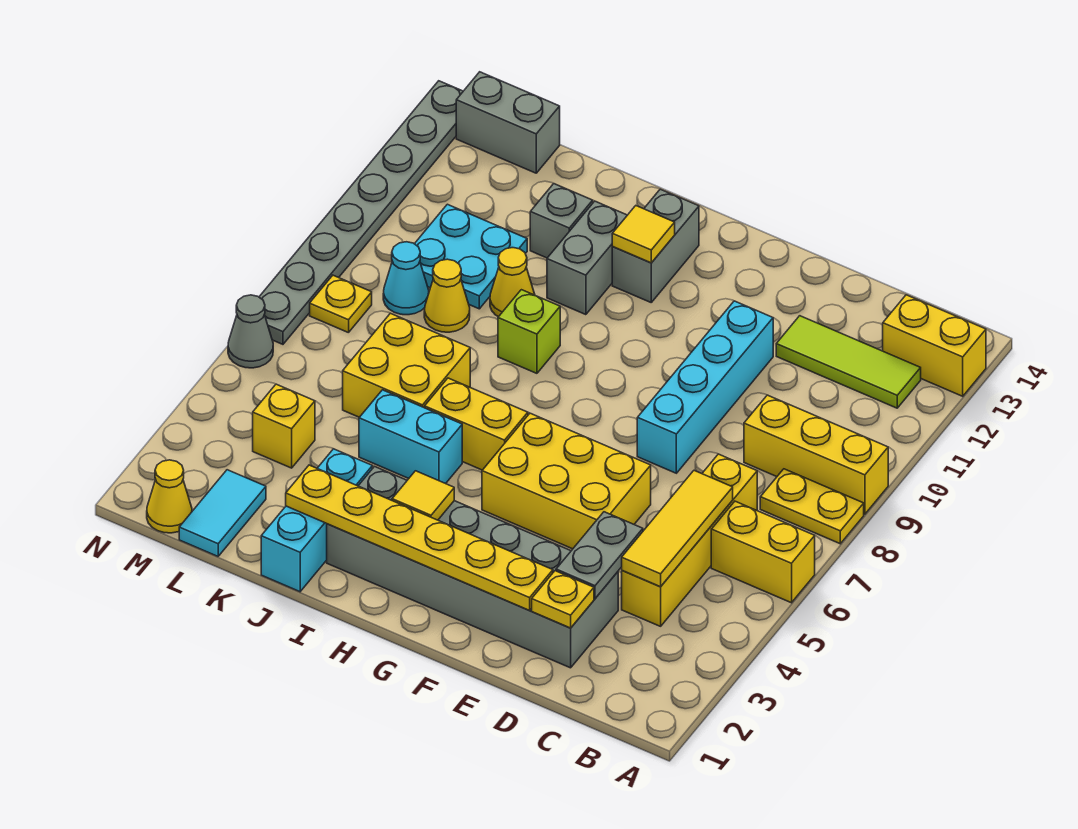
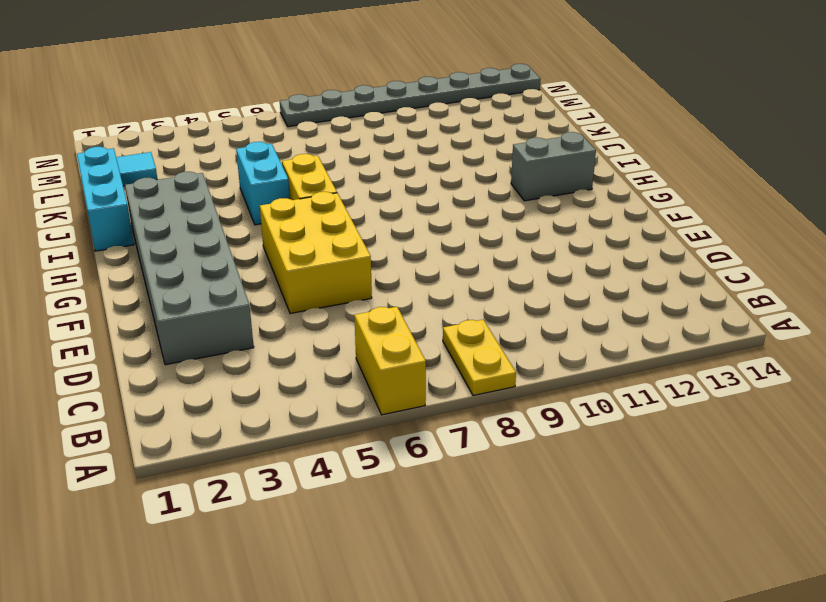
cyan 1x3 brick [77,147,134,251] -> cyan 1x3 brick turned to [261,449,372,592]
none -> yellow 1x3 brick [744,395,888,514]
none -> yellow 1x2 brick [883,295,986,396]
none -> lime 1x3 tile [776,316,921,408]
none -> yellow 1x4 brick [622,454,757,626]

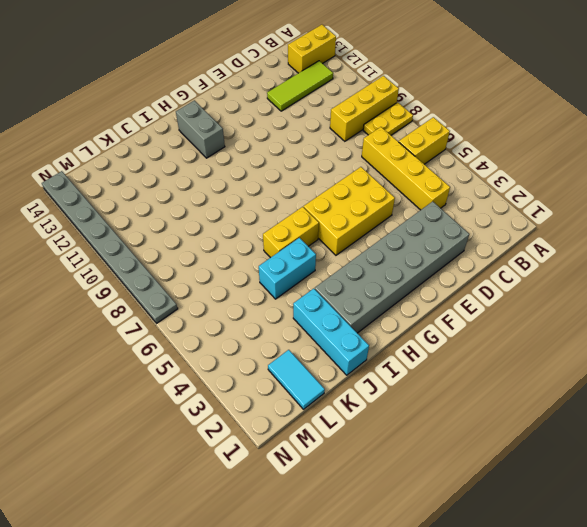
none -> cyan 1x4 brick [637,301,773,473]
none -> lime 1x1 brick [498,290,560,373]
none -> grey 1x2 brick [547,201,627,315]
none -> yellow 2x2 brick [343,313,470,417]

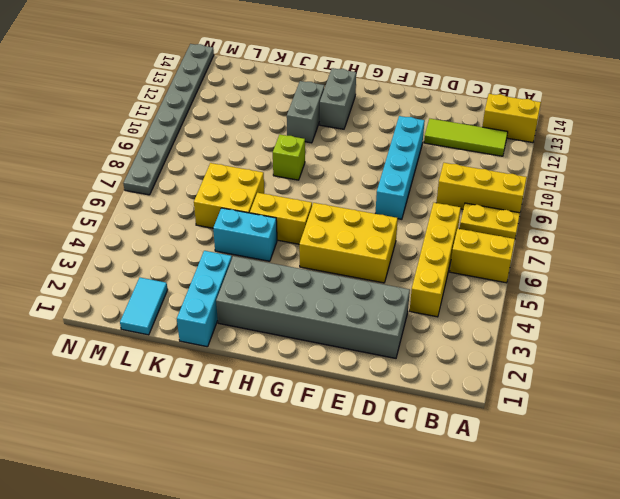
none -> yellow 1x1 cone [490,248,535,317]
none -> grey 1x1 brick [530,184,593,258]
none -> yellow 1x1 cone [424,259,470,332]
none -> cyan 2x2 plate [415,204,527,309]

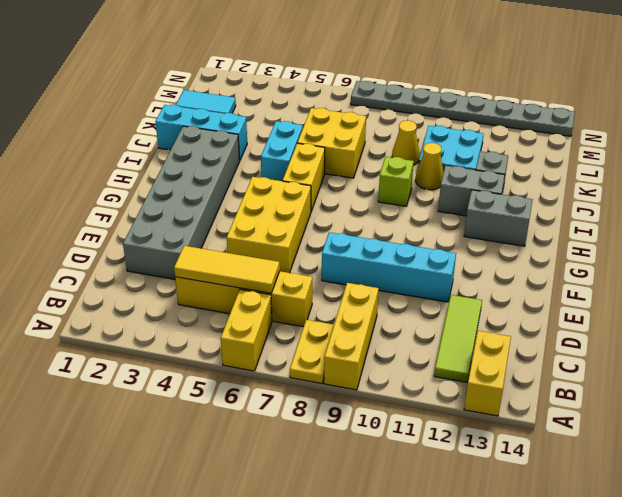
none -> yellow 1x1 brick [253,384,315,468]
none -> cyan 1x1 cone [383,242,429,315]
none -> grey 1x2 brick [456,72,560,173]
none -> yellow 1x1 cone [147,460,192,533]

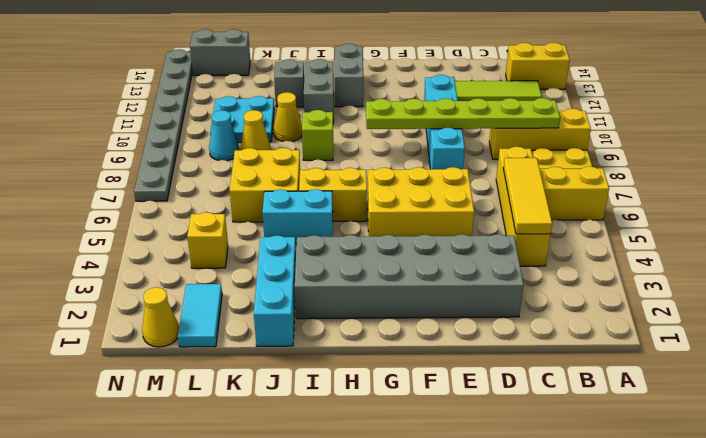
lime 1x6 plate [366,98,560,129] -> none
none -> yellow 1x1 plate [310,275,372,333]
none -> grey 1x1 cone [228,295,273,368]
none -> yellow 1x1 plate [532,571,594,628]
none -> grey 1x2 plate [556,512,643,598]

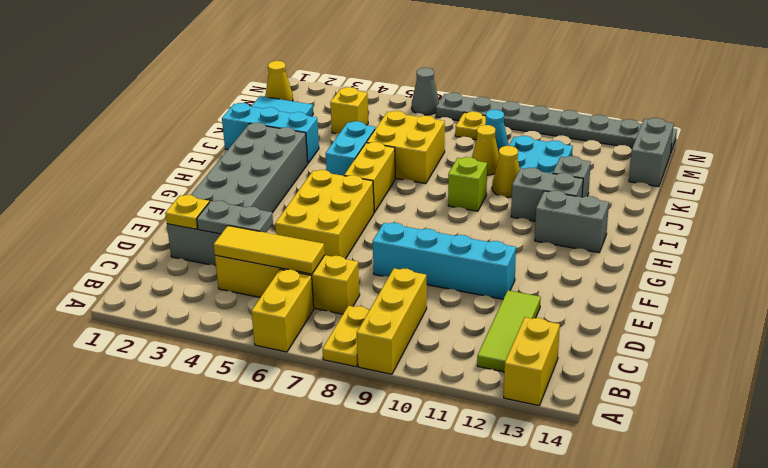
none -> yellow 1x6 plate [286,465,553,610]
none -> yellow 1x1 tile [392,471,454,520]
none -> yellow 1x1 tile [612,206,675,263]

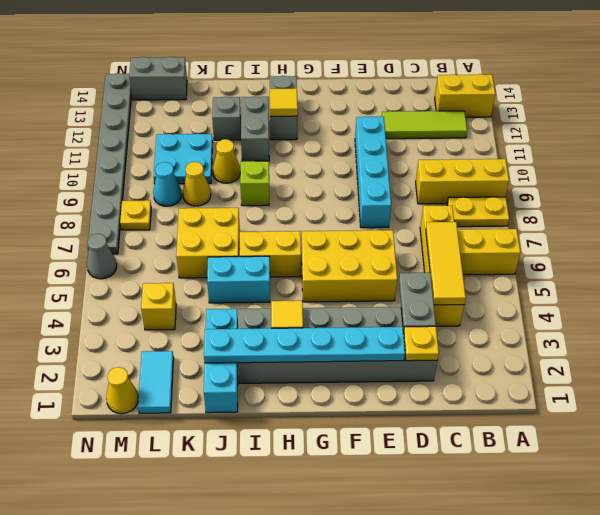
cyan 1x6 plate [204,327,405,363] -> yellow 1x6 plate [286,465,553,610]

